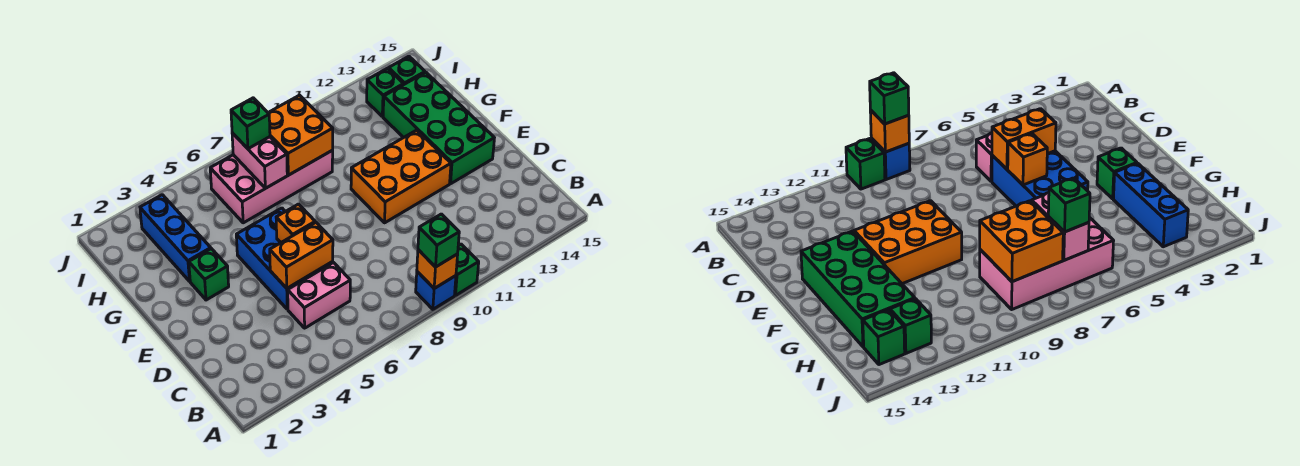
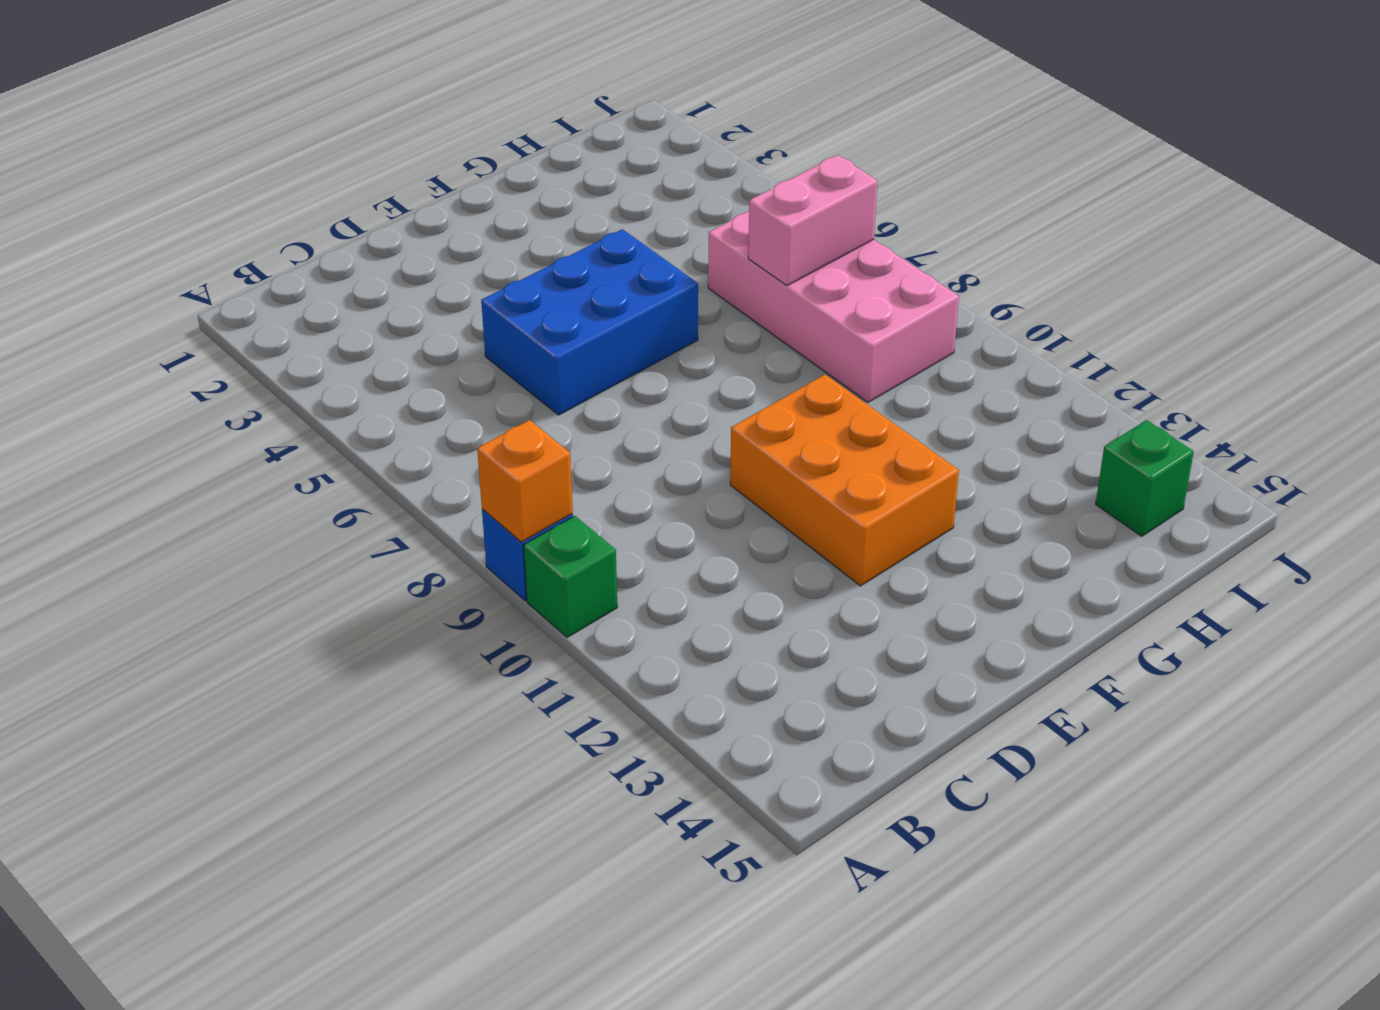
none -> pink 1x2 brick [288,263,350,328]
none -> green 2x4 brick [383,72,494,184]
none -> green 1x1 brick [189,249,229,300]

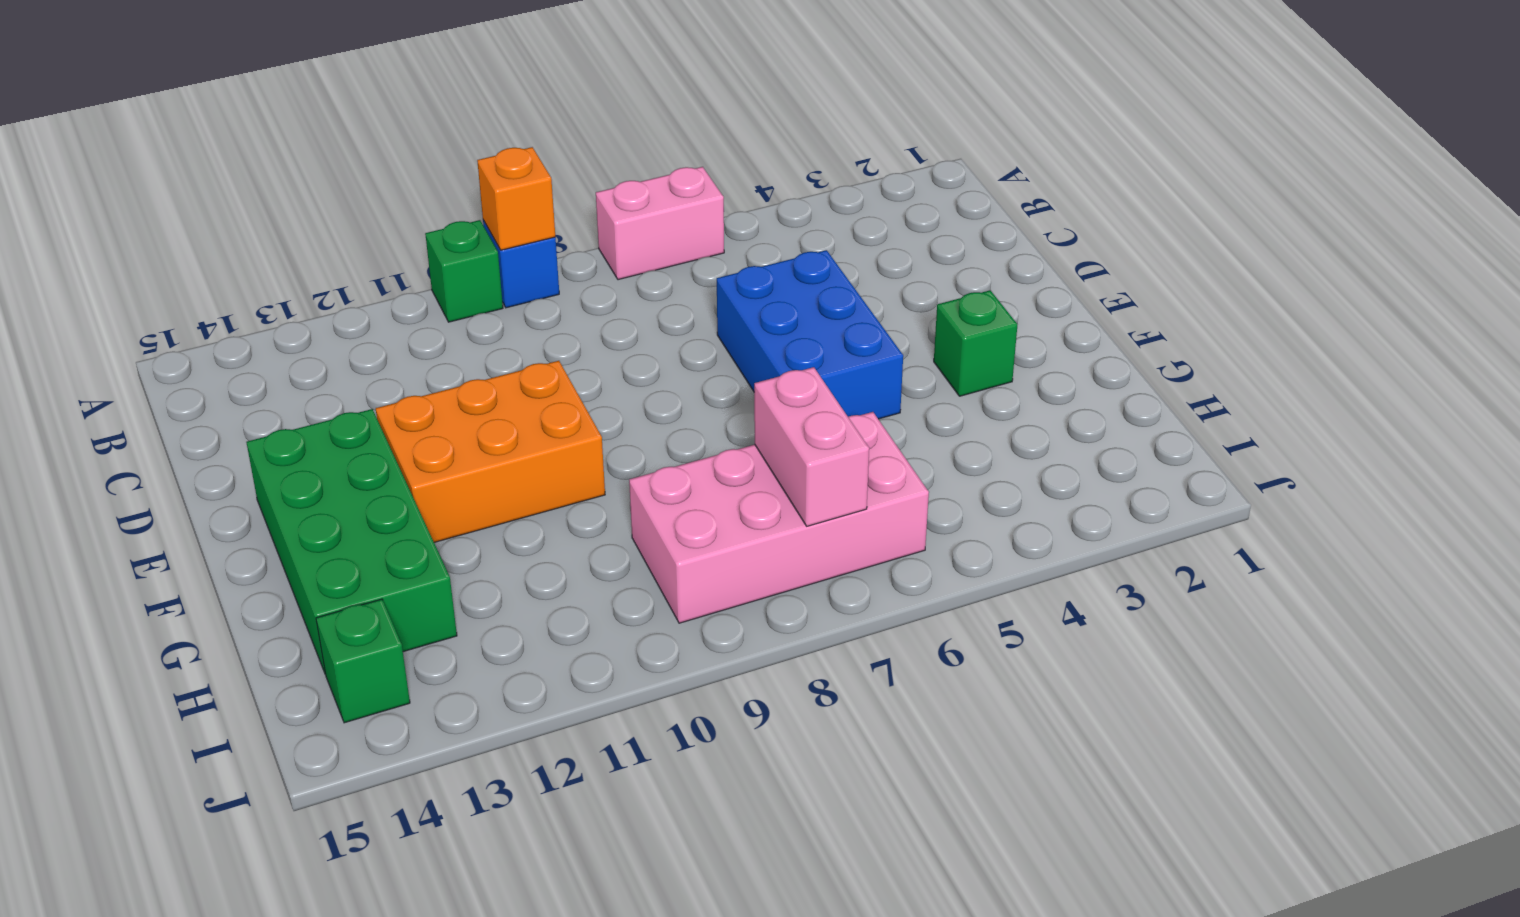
pink 1x2 brick [596,167,724,280] -> pink 1x2 brick moved to [288,263,350,328]
none -> blue 1x3 brick [140,195,211,281]
none -> green 1x1 brick [367,68,404,117]
none -> orange 1x2 brick [270,222,333,288]

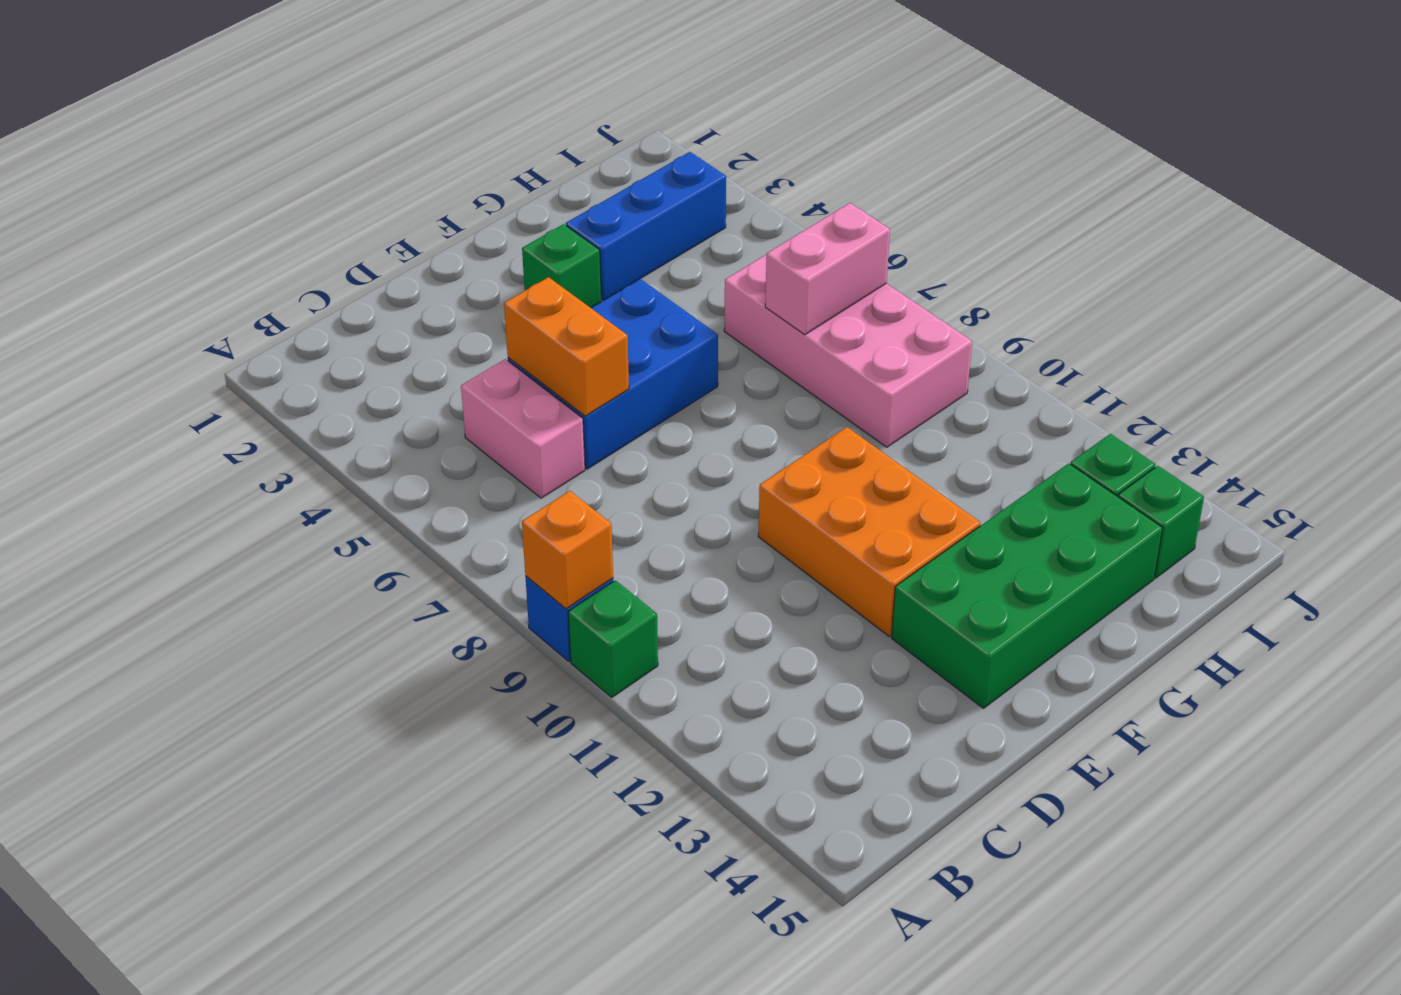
none -> orange 1x1 brick [276,204,315,243]
none -> orange 2x2 brick [268,95,333,175]
none -> green 1x1 brick [418,214,459,267]

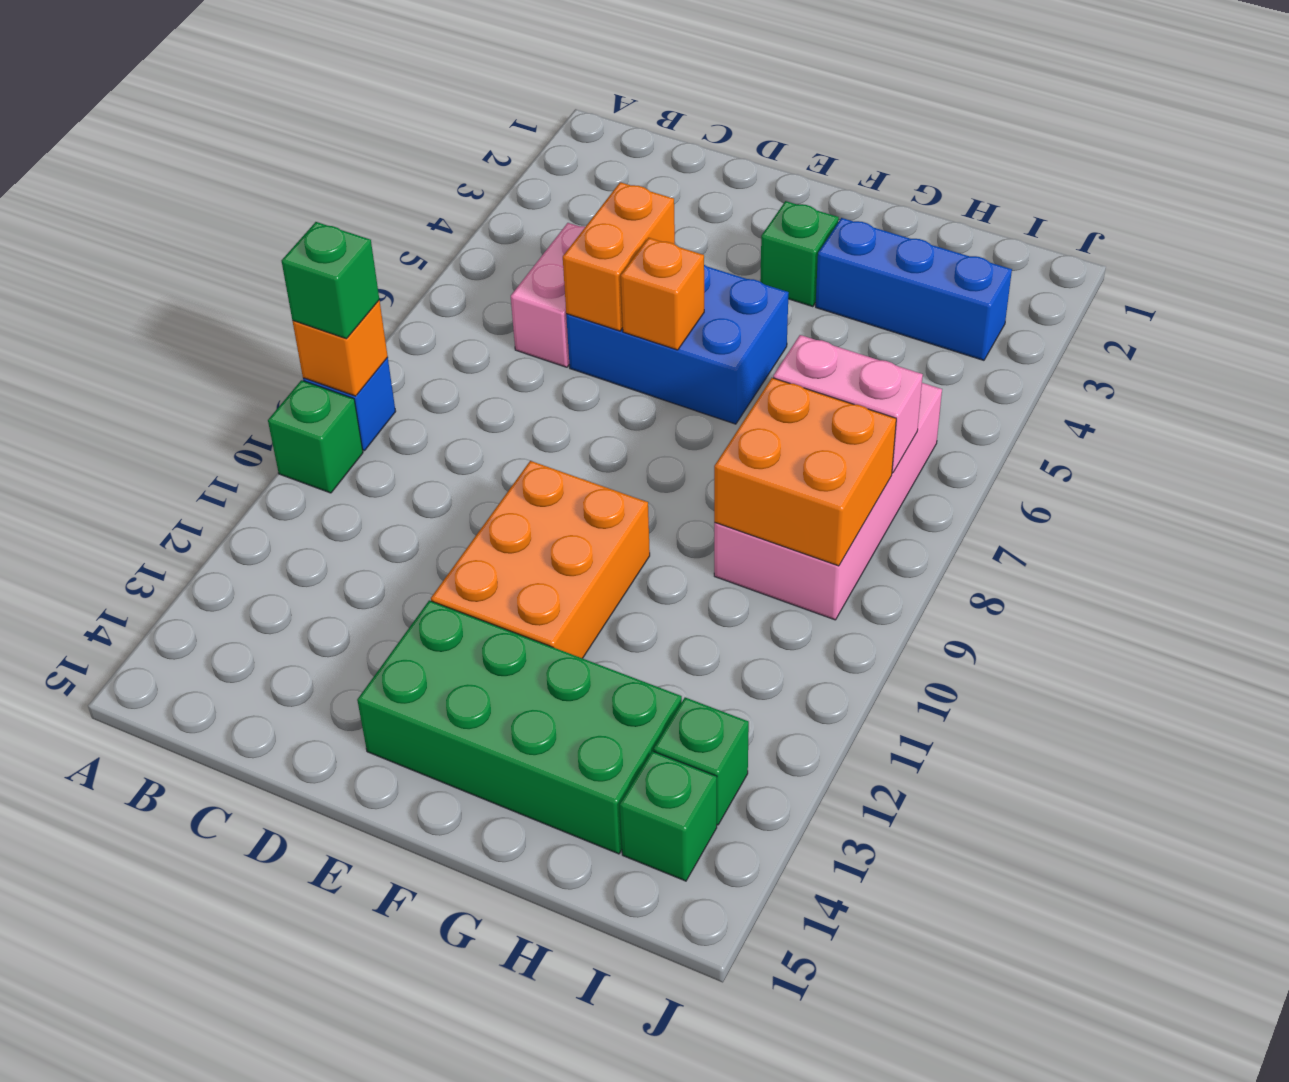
none -> green 1x1 brick [231,98,270,149]

